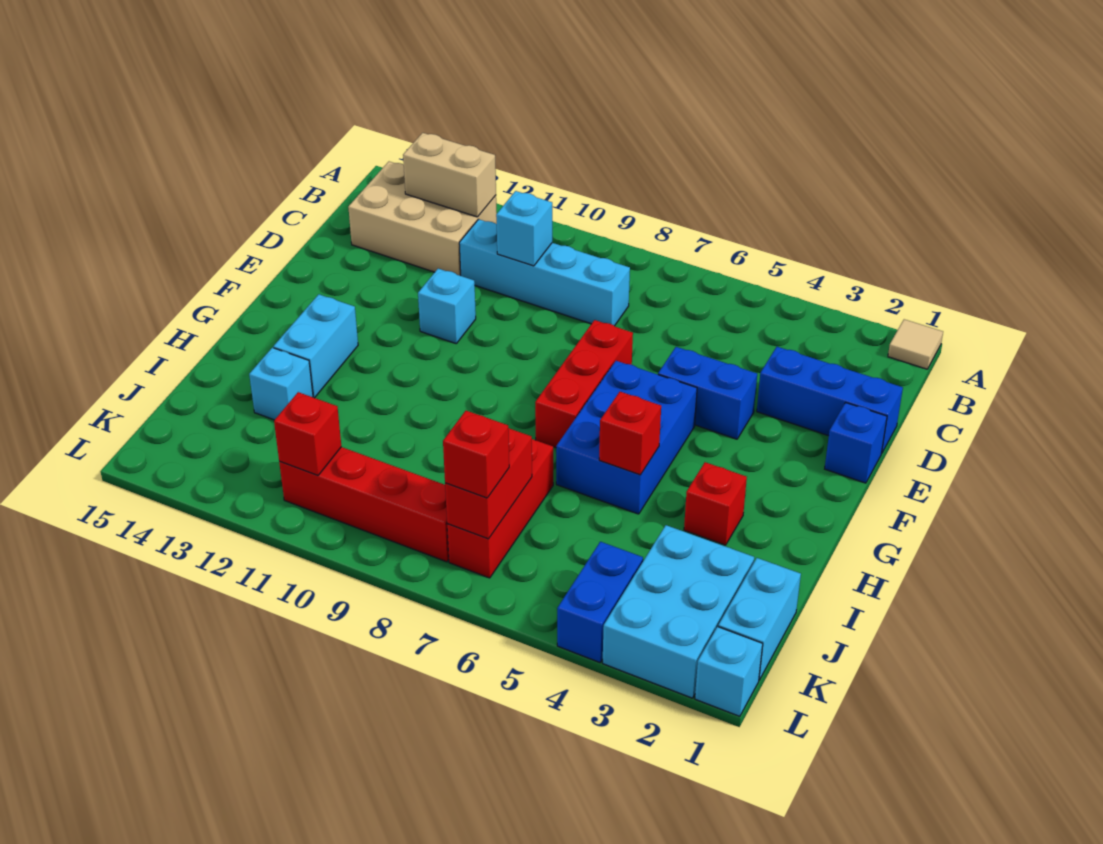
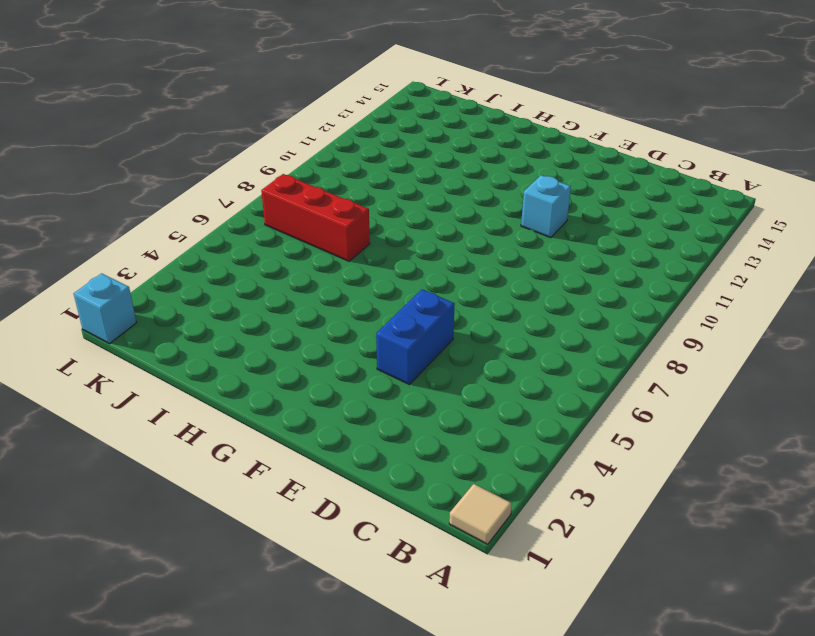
none -> tan 2x3 brick [348,162,497,276]
none -> cyan 1x4 brick [459,219,630,326]
none -> blue 1x3 brick [757,347,903,453]

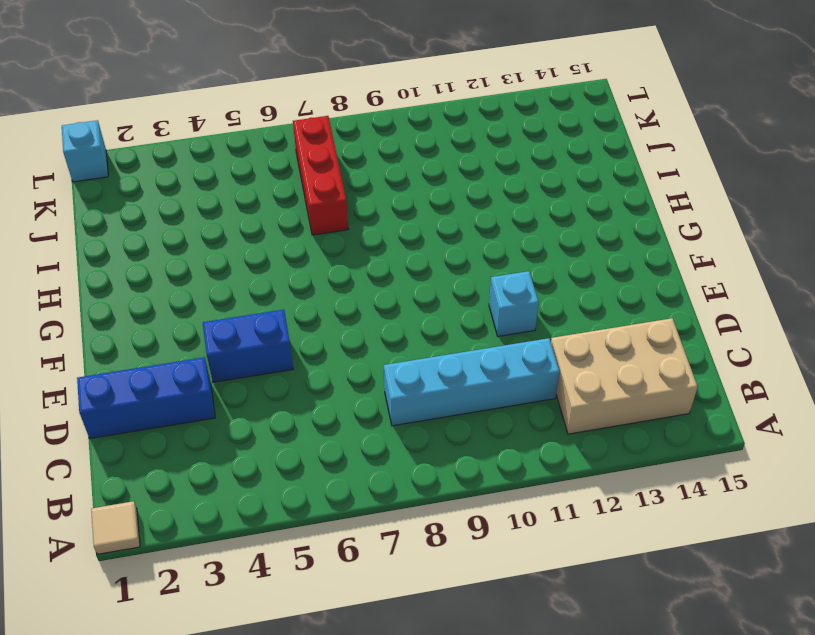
none -> blue 1x1 brick [825,403,887,483]
none -> red 1x3 brick [535,320,633,448]
none -> blue 2x3 brick [556,361,697,514]

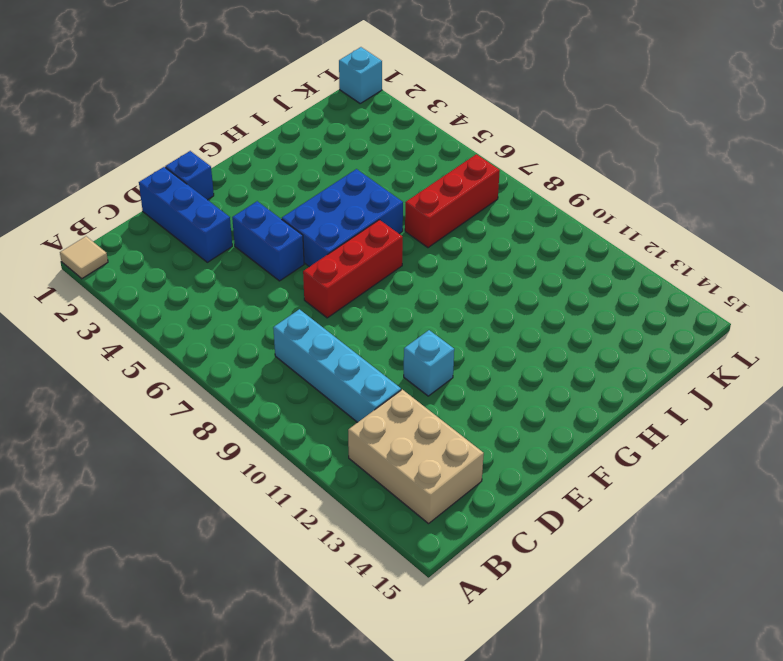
none -> cyan 1x2 brick [273,294,358,398]
none -> red 1x1 brick [684,462,747,545]
none -> cyan 1x1 brick [249,348,313,420]

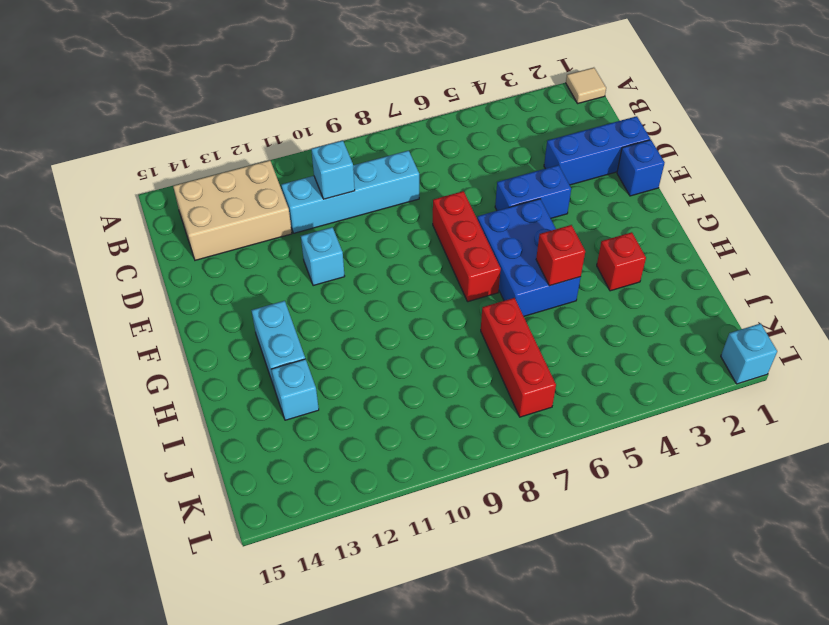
none -> cyan 1x2 brick [718,558,801,680]
none -> cyan 2x3 brick [603,525,754,698]
none -> blue 1x2 brick [557,542,643,662]

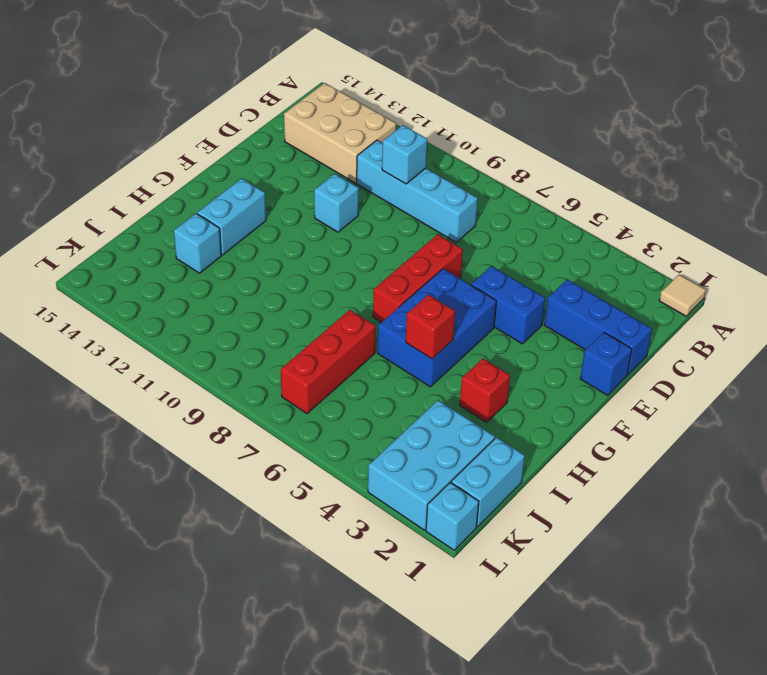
none -> blue 1x2 brick [557,542,643,662]
none -> red 1x4 brick [279,447,449,562]
none -> tan 1x2 brick [403,133,496,217]

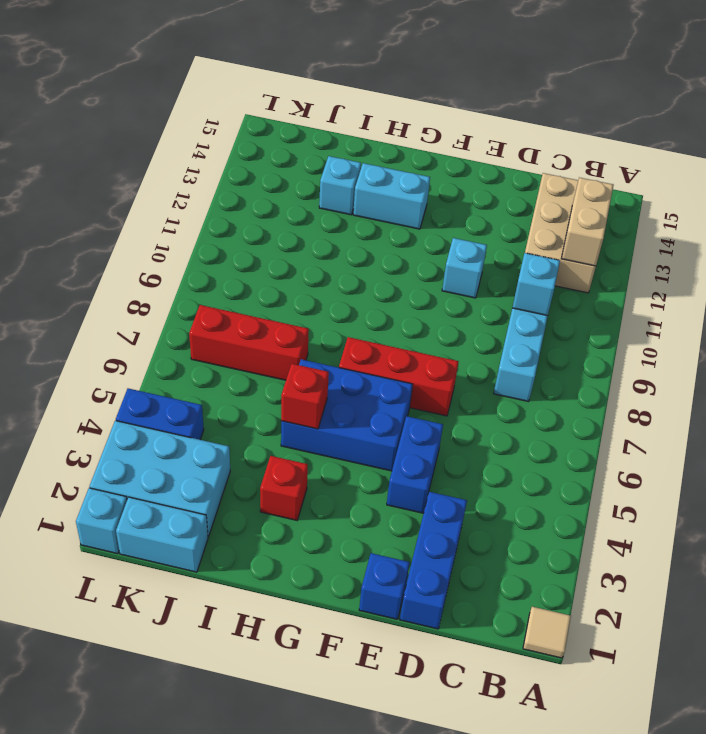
none -> red 1x4 brick [279,447,449,562]
none -> red 1x2 brick [445,428,532,539]
none -> red 1x1 brick [274,392,341,476]

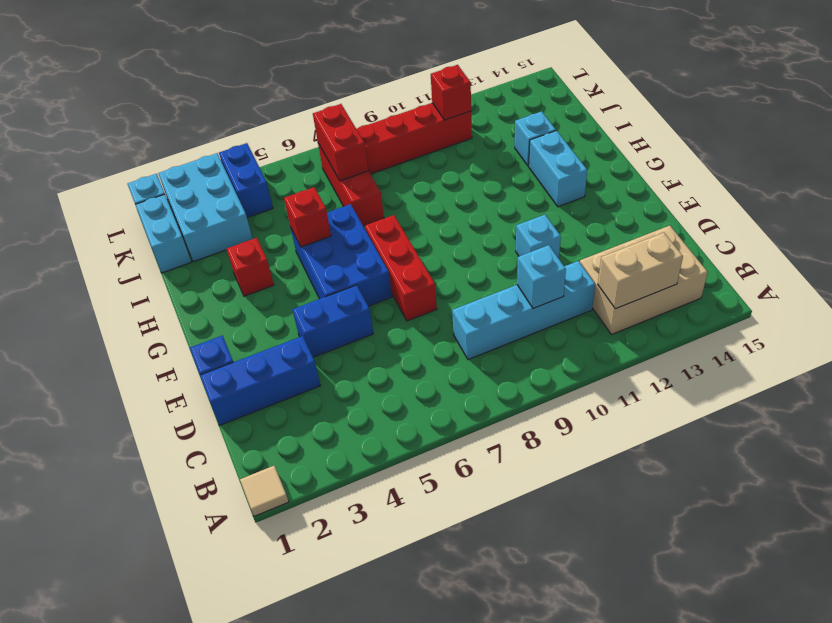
none -> red 1x1 brick [443,411,509,498]

